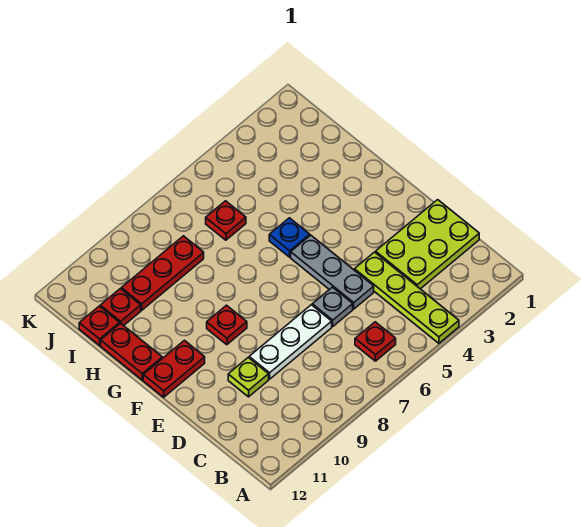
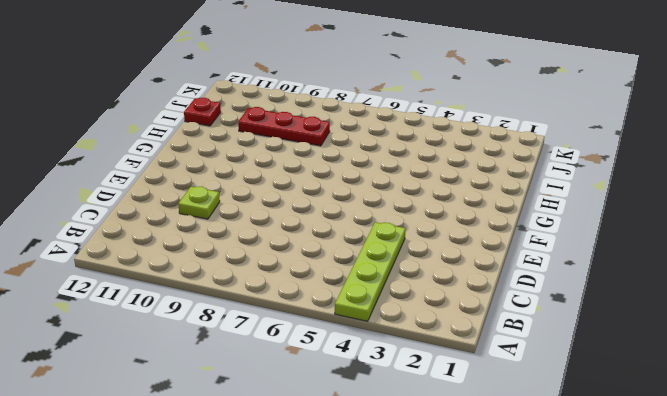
none -> red 1x1 plate [355,322,396,361]
none -> lime 2x3 plate [376,200,479,289]
none -> grey 1x3 plate [291,235,374,309]

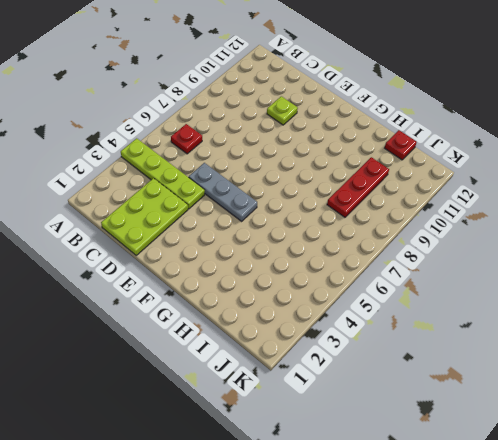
none -> grey 1x1 plate [312,287,353,326]
none -> white 1x3 plate [249,305,332,379]
none -> red 1x1 plate [207,305,247,345]

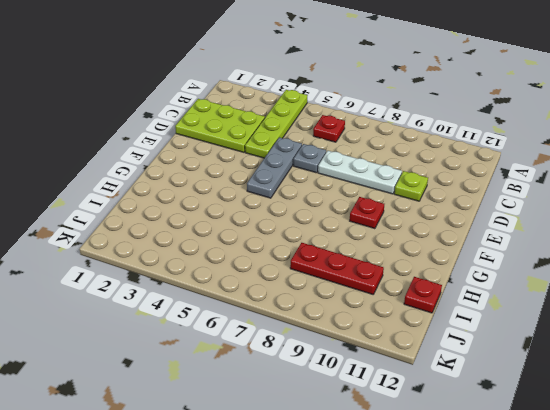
none -> red 1x2 plate [143,340,205,397]
none -> blue 1x1 plate [269,218,310,257]
none -> red 1x2 plate [101,323,162,380]

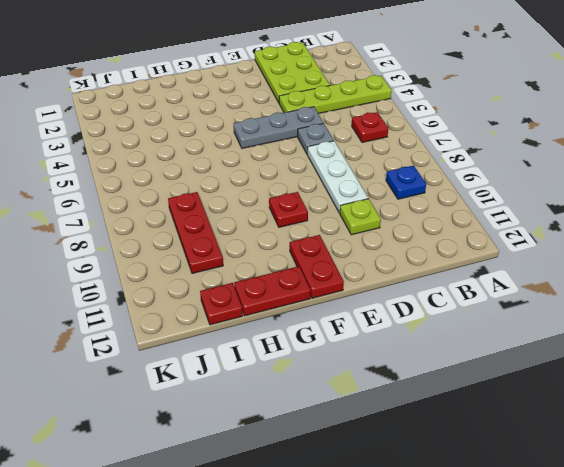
blue 1x1 plate [386,165,426,199] -> blue 1x1 plate moved to [269,218,310,257]
none -> red 1x1 plate [206,201,246,240]
none -> red 1x1 plate [100,289,141,326]

